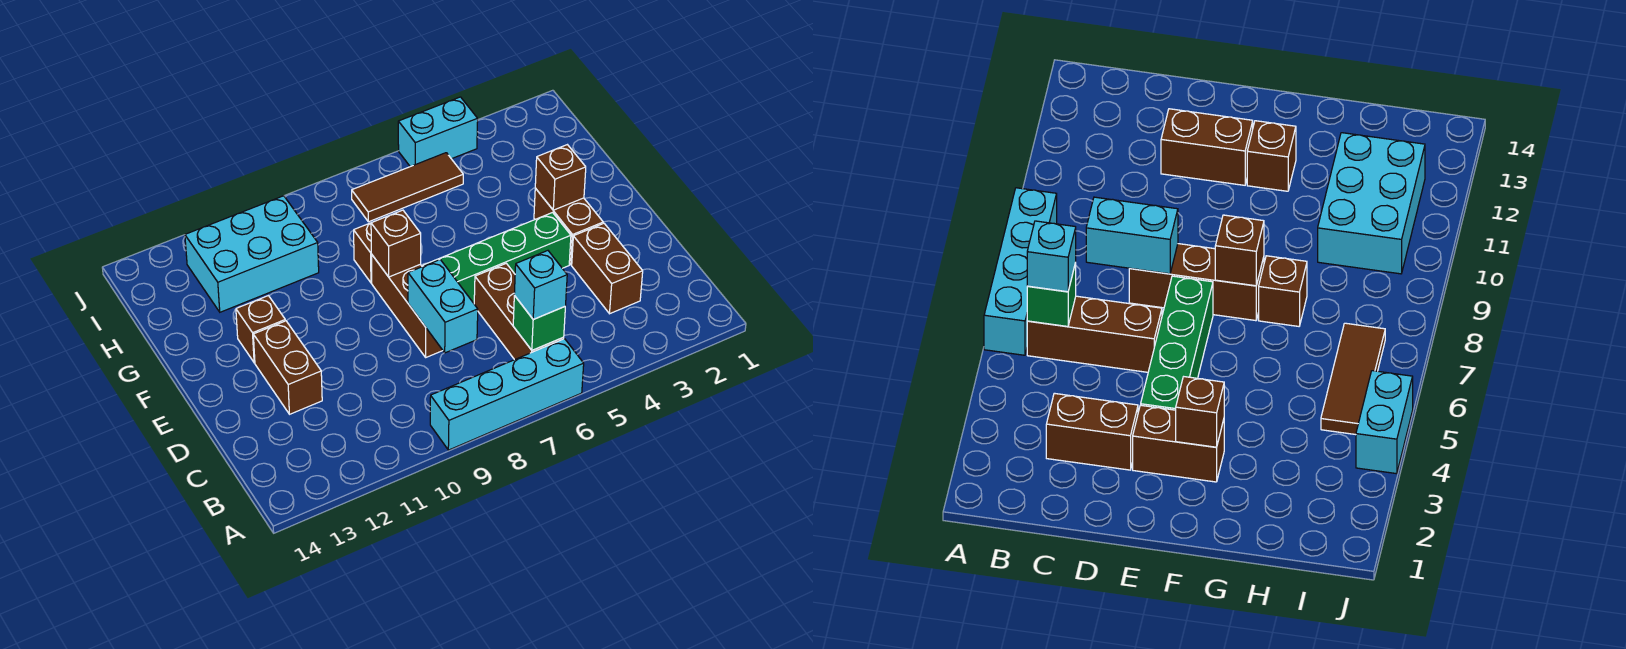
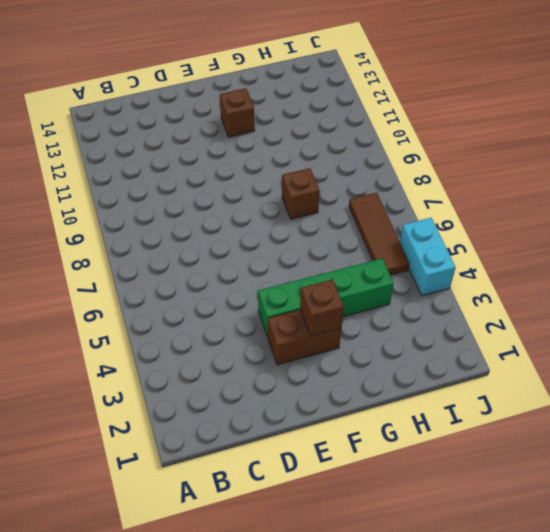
green 1x4 brick [258,259,394,337] -> green 1x4 brick turned to [423,213,571,303]
none -> cyan 1x4 brick [430,339,584,450]
none -> brown 1x3 brick [474,263,564,360]
none -> brown 1x2 brick [572,223,643,314]

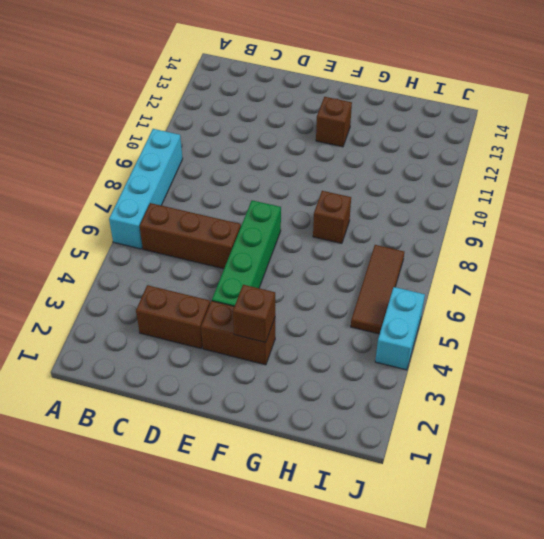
none -> brown 1x3 brick [371,254,443,357]
none -> brown 1x2 brick [253,321,322,414]
none -> cyan 2x3 brick [185,196,319,312]

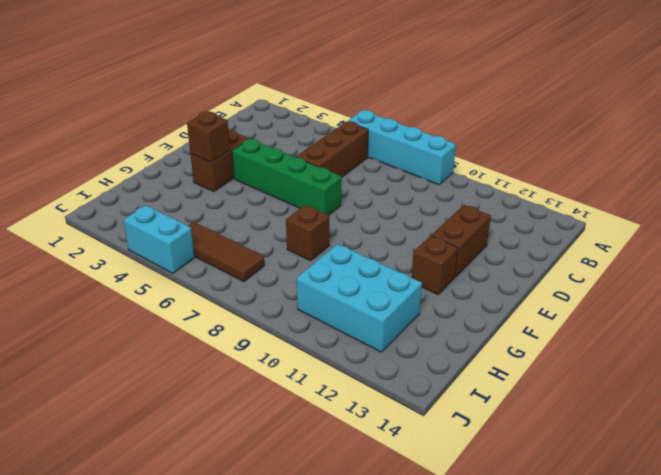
none -> brown 1x2 brick [572,223,643,314]
none -> brown 1x3 brick [371,254,443,357]
none -> green 1x1 brick [513,296,565,350]

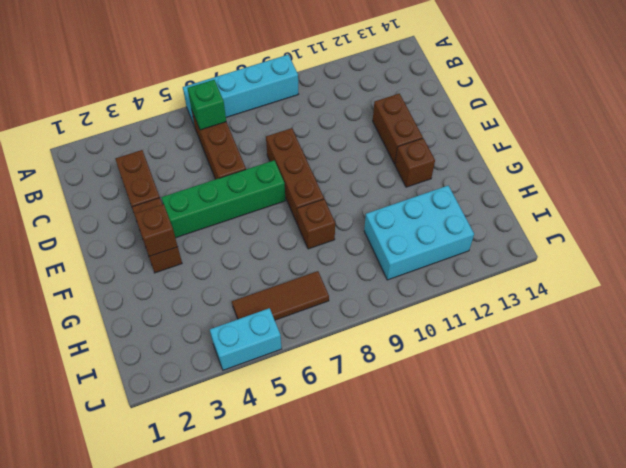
none -> cyan 1x2 brick [408,260,478,353]
none -> brown 1x1 brick [371,210,421,277]
none -> cyan 1x1 brick [514,251,567,319]

